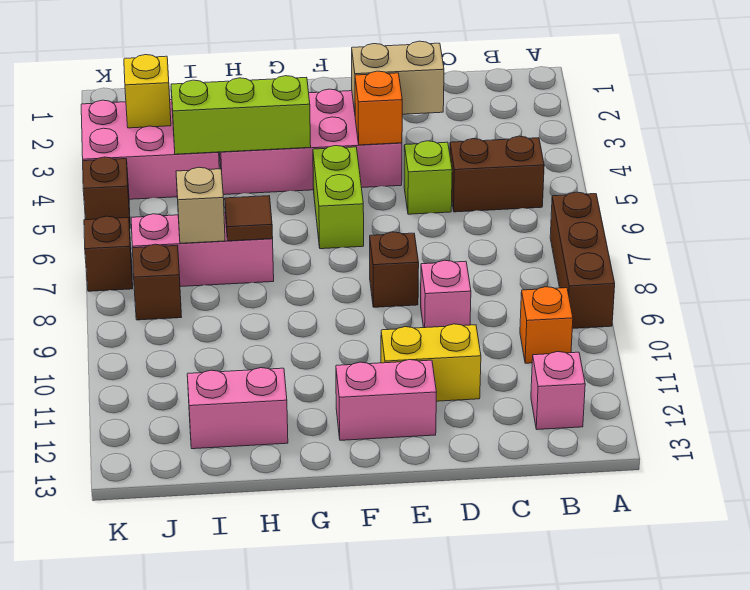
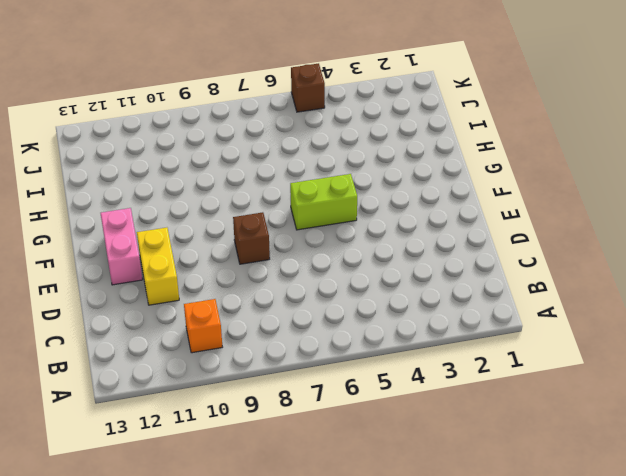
none -> brown 1x3 brick [550,192,615,328]
none -> brown 1x2 brick [450,136,544,212]
none -> pink 1x1 brick [531,352,585,430]

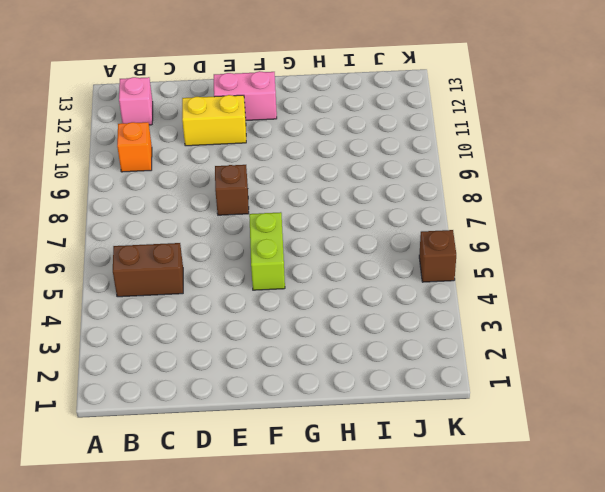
none -> brown 1x3 brick [550,192,615,328]
none -> lime 1x1 brick [404,141,452,214]
none -> pink 1x1 brick [421,260,471,328]

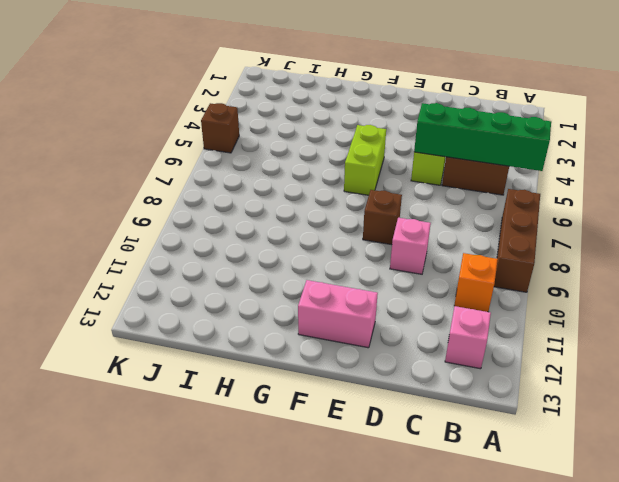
green 1x4 brick [414,103,551,171] -> none
none -> yellow 1x2 brick [381,324,481,401]
none -> pink 2x4 brick [219,89,402,195]
none -> pink 1x3 brick [131,213,274,287]

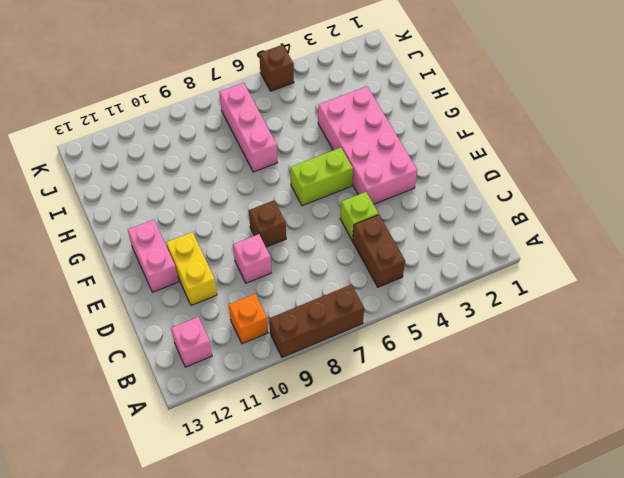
none -> pink 1x2 brick [187,368,288,449]
none -> pink 2x3 brick [81,100,219,199]
none -> brown 1x1 brick [132,244,182,320]

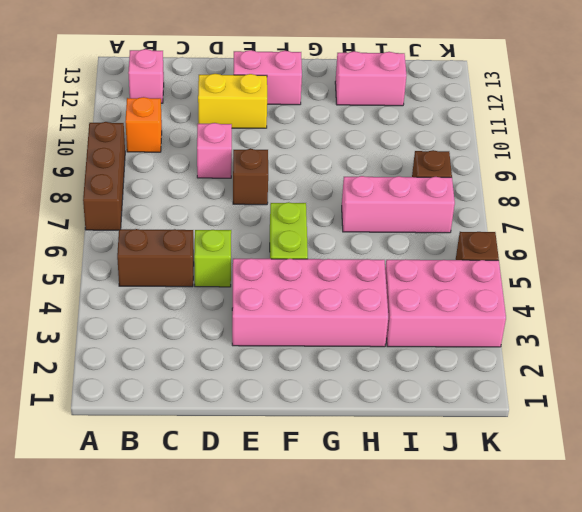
none -> brown 1x1 brick [84,216,133,291]
none -> tan 1x2 brick [352,41,444,114]
none -> orange 1x1 brick [355,71,402,145]

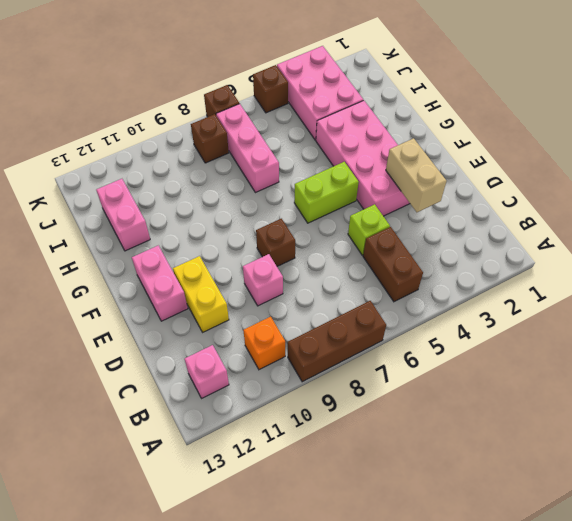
none -> orange 1x1 brick [355,71,402,145]
none -> lime 1x3 brick [171,76,311,154]
none -> brown 1x1 tile [225,196,273,241]

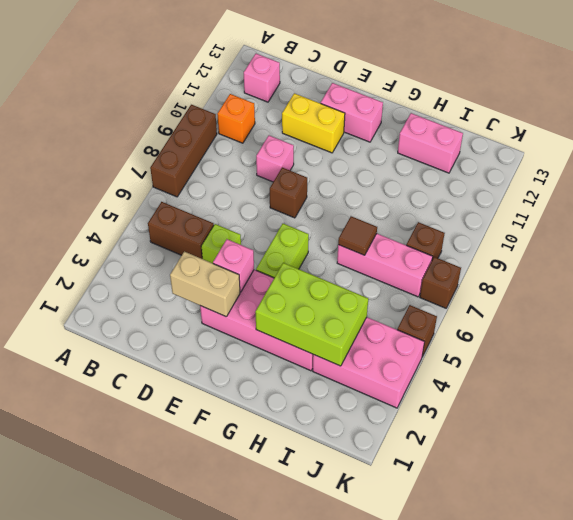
pink 1x1 brick [213,239,254,292] -> orange 1x1 brick [355,71,402,145]
lime 2x3 brick [255,263,368,366] -> lime 1x3 brick [171,76,311,154]
none -> tan 1x1 brick [176,167,225,243]
none -> yellow 1x1 brick [124,55,171,128]

